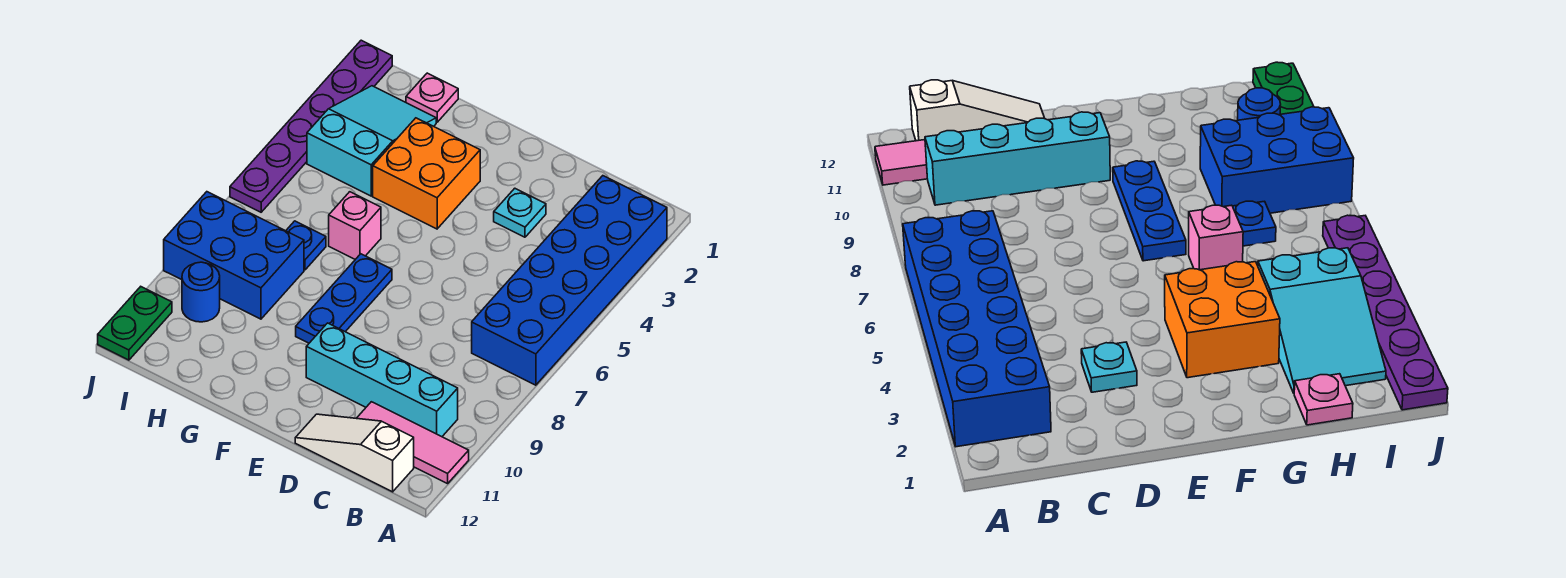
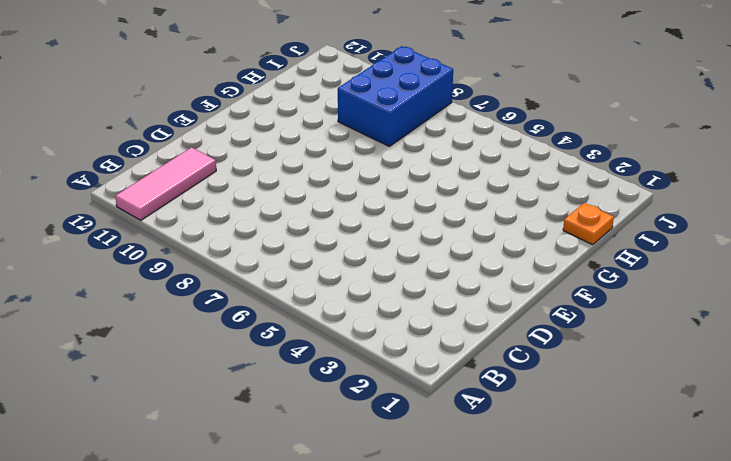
orange 1x1 plate [563,203,614,245] -> pink 1x1 plate [406,73,458,122]
none -> blue 2x6 brick [472,176,667,385]
none -> cyan 1x4 brick [306,323,458,437]
none -> white 1x3 slope [295,414,414,492]

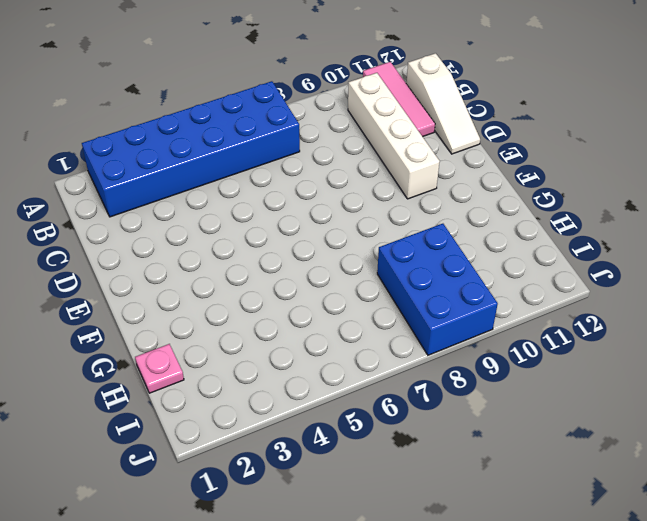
white 1x4 brick [348,73,440,199] -> cyan 1x4 brick [306,323,458,437]
none -> cyan 1x1 plate [494,188,546,237]
none -> orange 2x2 brick [373,118,480,229]
none -> blue 1x3 plate [296,254,392,343]

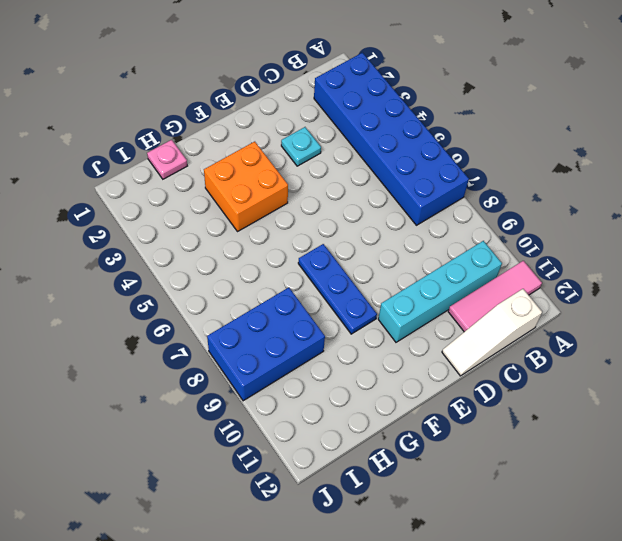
none -> pink 1x1 brick [329,192,381,259]
none -> cyan 2x3 slope [307,86,436,196]
none -> blue 1x1 plate [286,221,326,270]

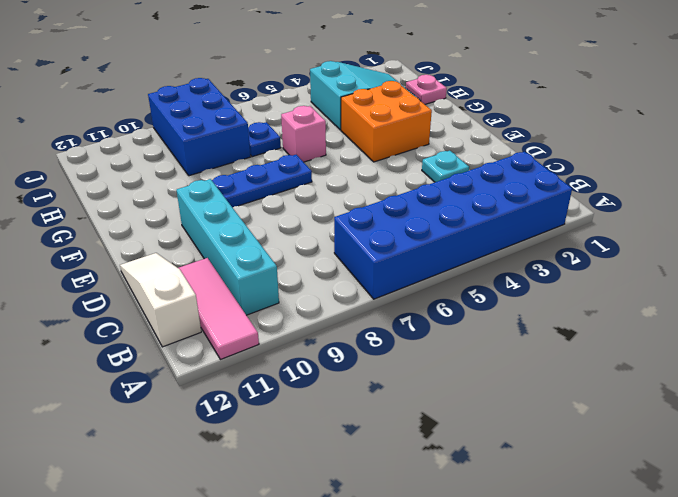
none -> blue 1x1 round brick [182,262,220,322]
none -> purple 1x6 plate [230,40,392,212]
none -> green 1x2 plate [98,287,172,360]

